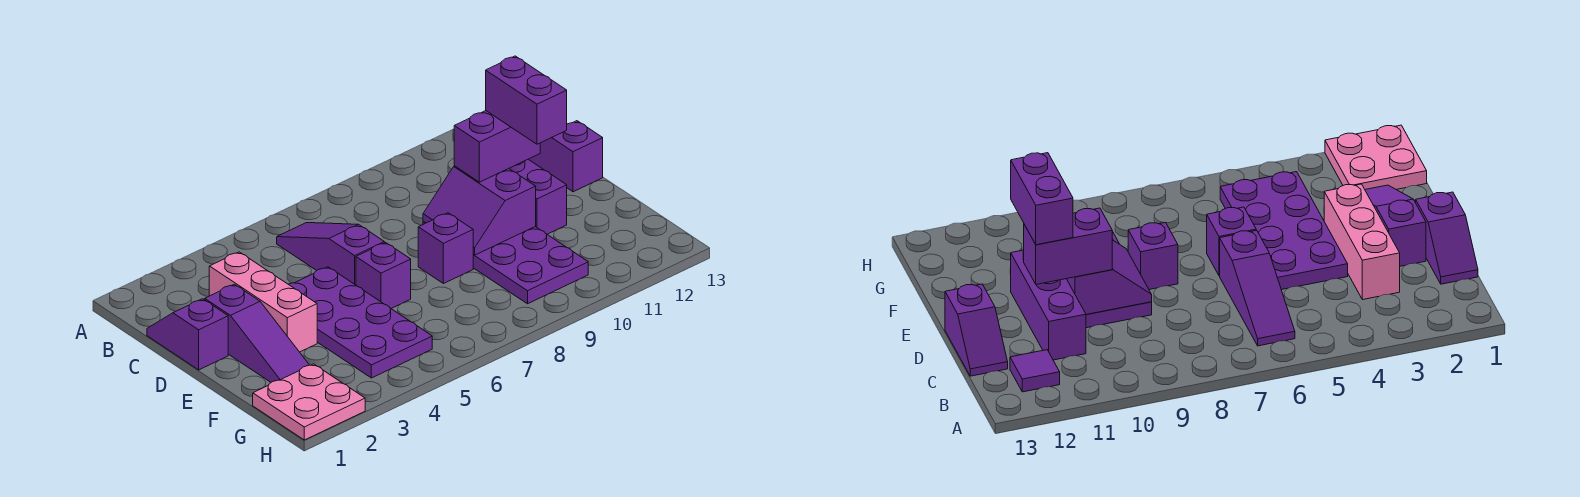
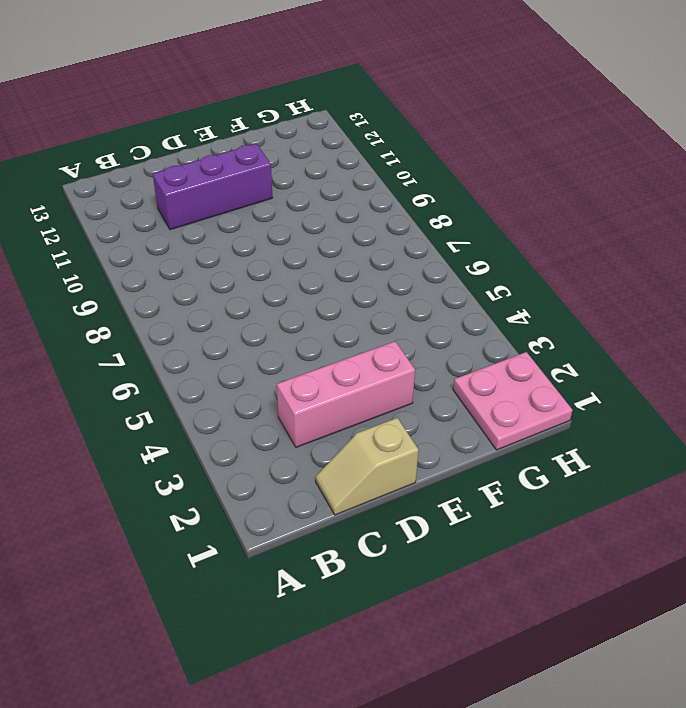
tan 1x2 slope [316,418,419,515] -> purple 1x2 slope [147,299,228,370]
none -> purple 1x3 slope [277,223,384,285]
none -> purple 1x1 tile [1010,350,1060,392]
none -> purple 1x2 slope [529,121,603,192]

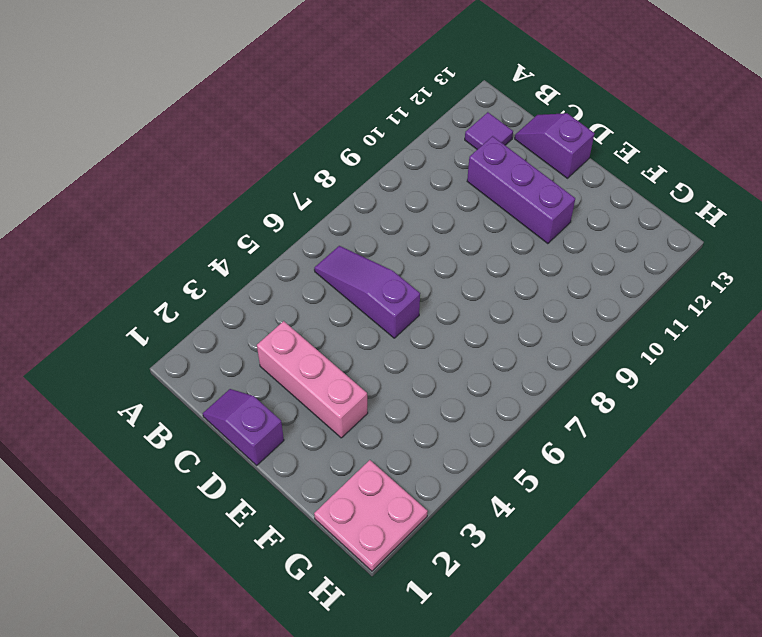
none -> purple 1x3 slope [205,284,309,382]
none -> purple 2x4 plate [288,267,432,378]
none -> purple 2x4 plate [423,221,588,304]

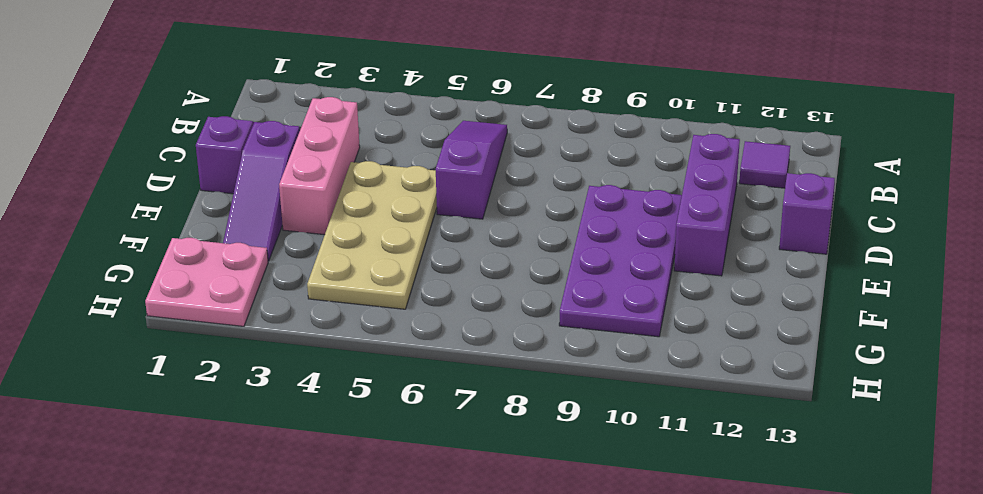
tan 2x4 plate [307,161,437,309] -> purple 2x4 plate [288,267,432,378]
none -> purple 1x1 brick [356,243,411,308]
none -> purple 1x1 brick [418,213,473,284]
none -> purple 2x2 slope [423,166,536,255]

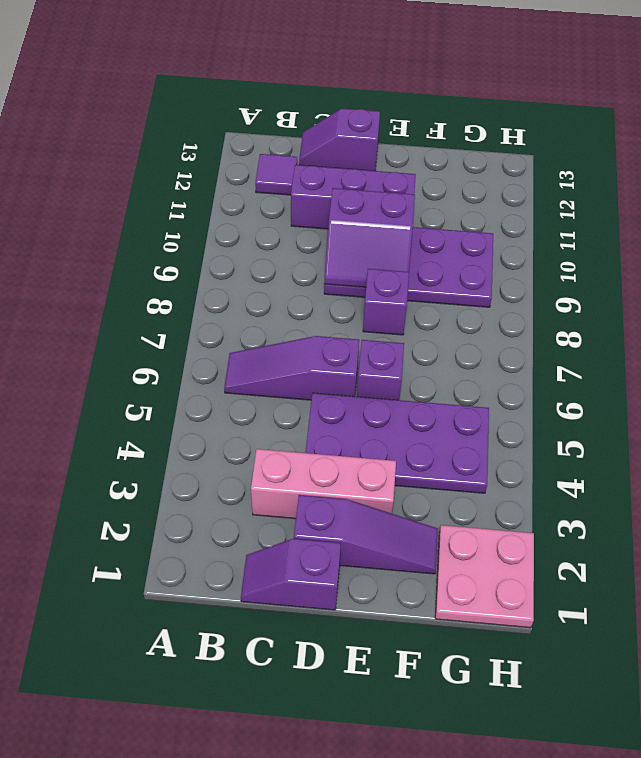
none -> purple 1x2 brick [454,111,540,182]
none -> purple 1x2 brick [486,56,567,144]

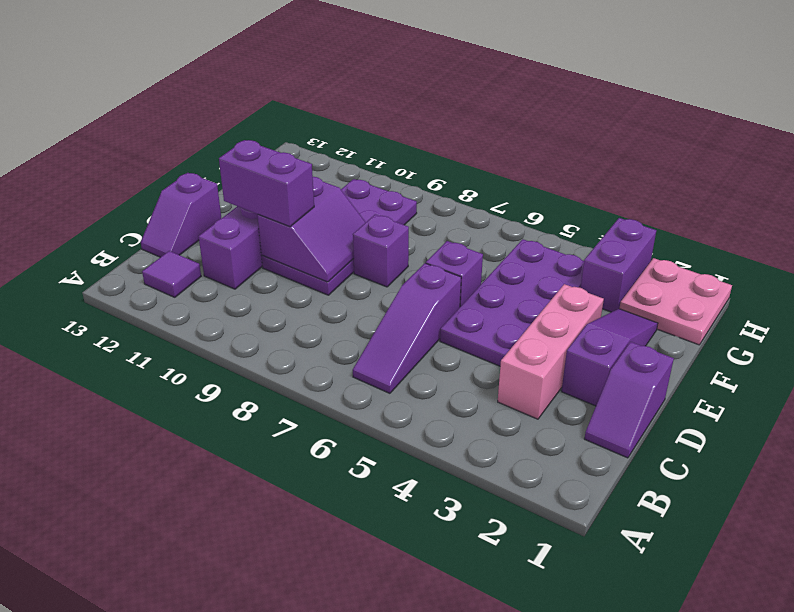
purple 1x2 brick [580,218,656,312] -> purple 1x2 brick moved to [486,56,567,144]

